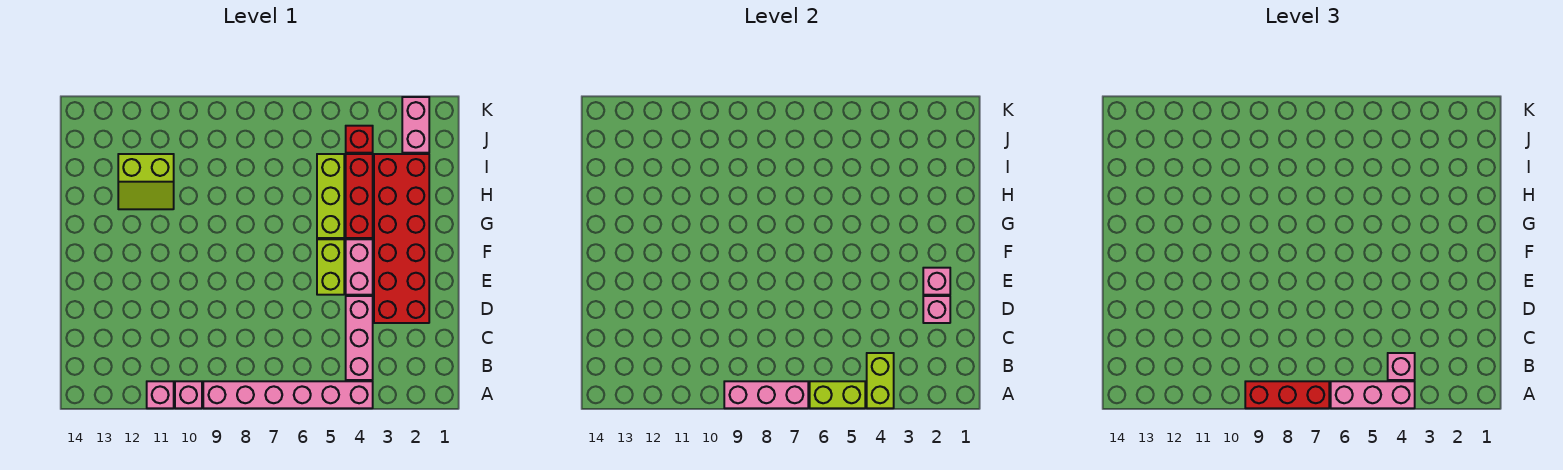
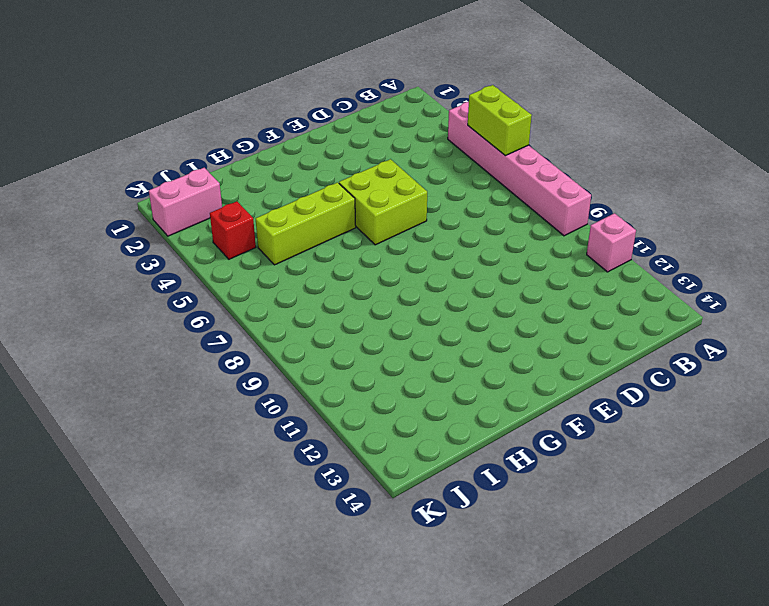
lime 2x2 brick [339,159,427,245] -> lime 1x2 brick [317,239,344,295]
none -> pink 1x1 brick [175,381,202,408]
none -> pink 1x3 brick [346,296,373,380]
none -> red 2x6 brick [374,154,429,323]

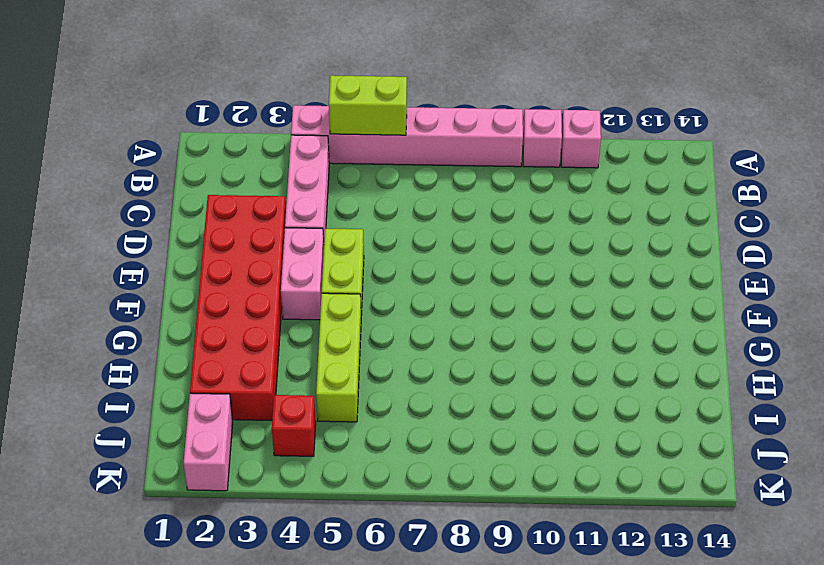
none -> red 1x3 brick [346,154,373,238]
none -> lime 2x2 slope [118,154,174,209]
none -> lime 1x2 brick [867,353,894,408]

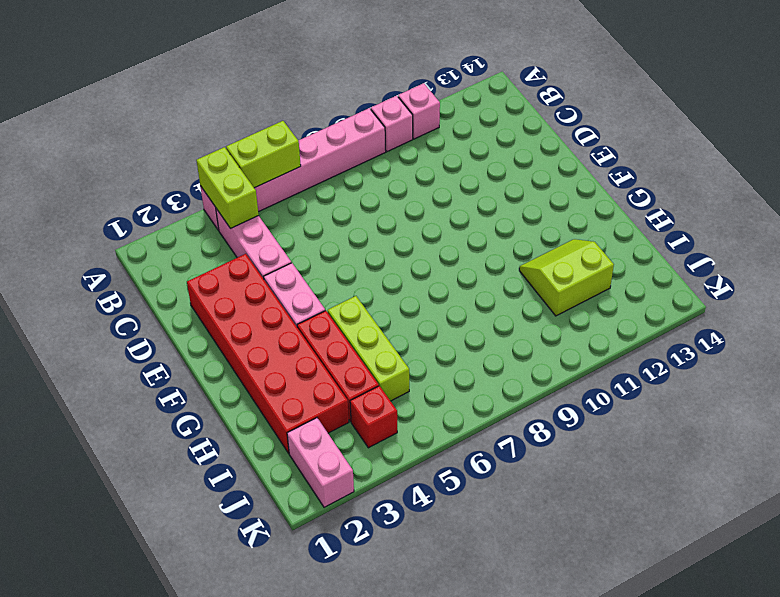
none -> lime 1x2 brick [317,239,344,295]
none -> pink 1x3 brick [724,381,808,408]
none -> pink 1x1 brick [923,296,950,323]

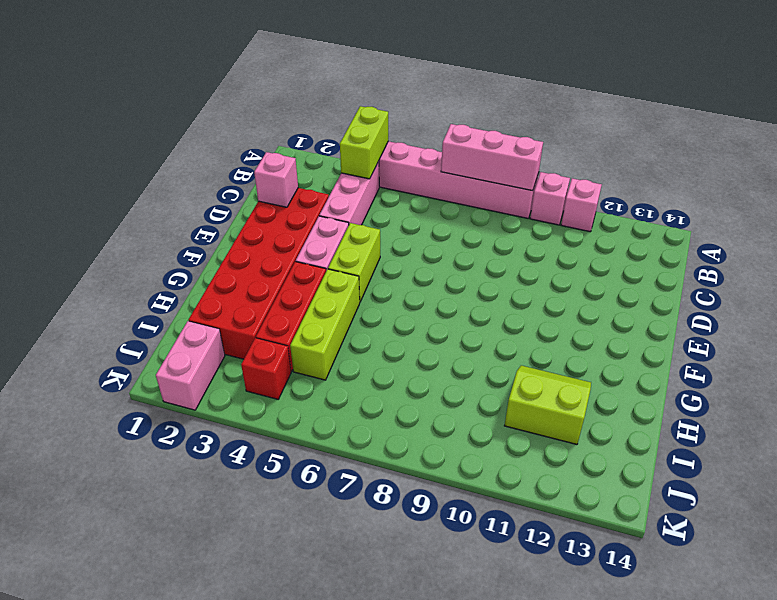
none -> lime 1x2 brick [810,381,865,408]
none -> pink 1x1 brick [923,268,950,295]
none -> pink 1x3 brick [1331,381,1415,408]

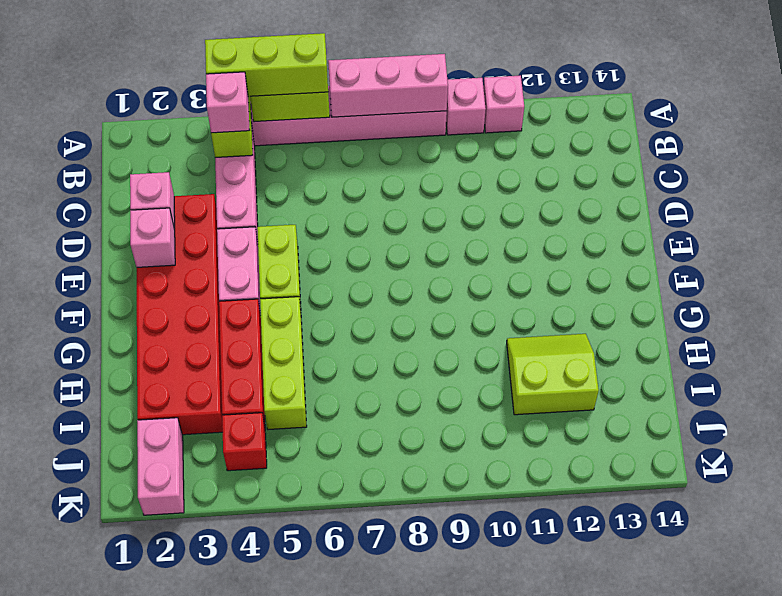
lime 1x3 brick [205,33,328,97] -> pink 1x3 brick [1331,381,1415,408]
none -> red 1x3 brick [1245,381,1329,408]

